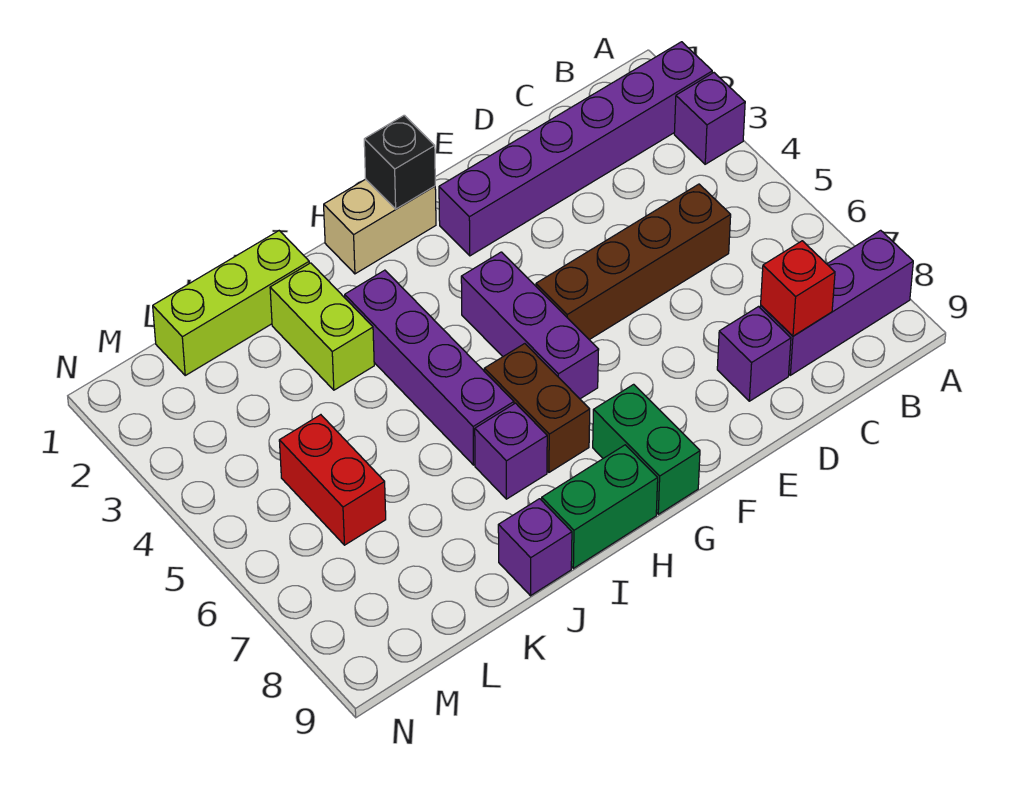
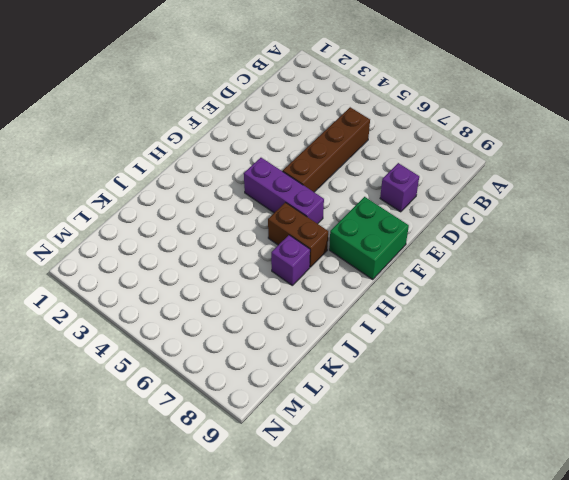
green 2x2 brick [329,197,409,279] -> green 1x2 brick [593,384,700,514]
none -> purple 1x6 brick [439,42,712,256]
none -> purple 1x1 brick [674,73,745,164]
none -> purple 1x3 brick [760,230,913,375]

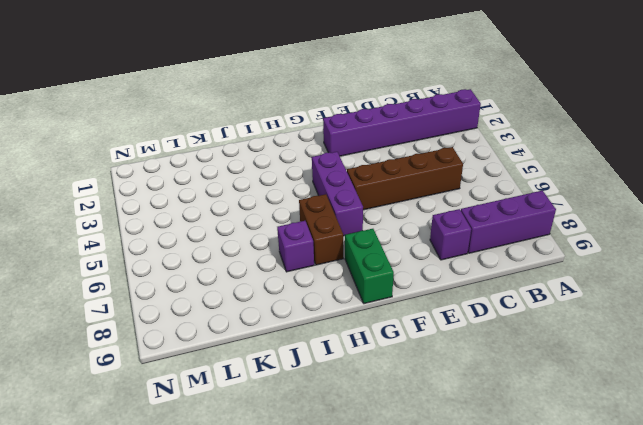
none -> purple 1x1 brick [674,73,745,164]
none -> tan 1x2 brick [324,179,436,274]
none -> green 1x2 brick [542,445,658,568]

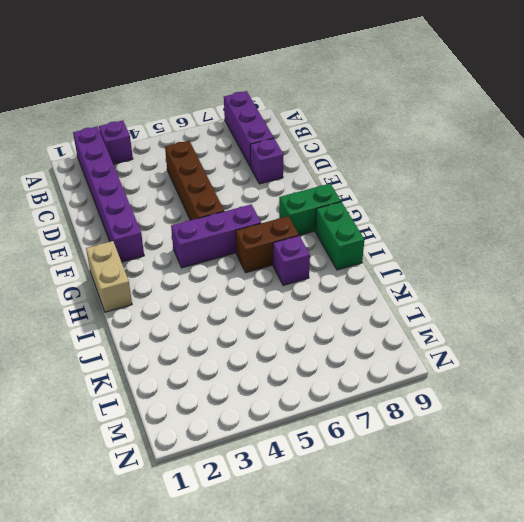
none -> purple 1x4 brick [345,270,514,465]
none -> lime 1x3 brick [153,231,309,375]
none -> lime 1x2 brick [270,263,374,390]

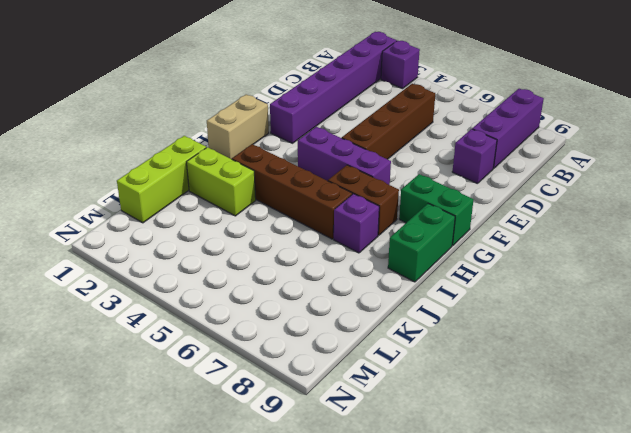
brown 1x4 brick [232,144,352,239] -> purple 1x4 brick [345,270,514,465]
none -> purple 1x1 brick [498,499,572,596]
none -> red 1x2 brick [279,415,386,545]
none -> red 1x1 brick [761,241,835,336]

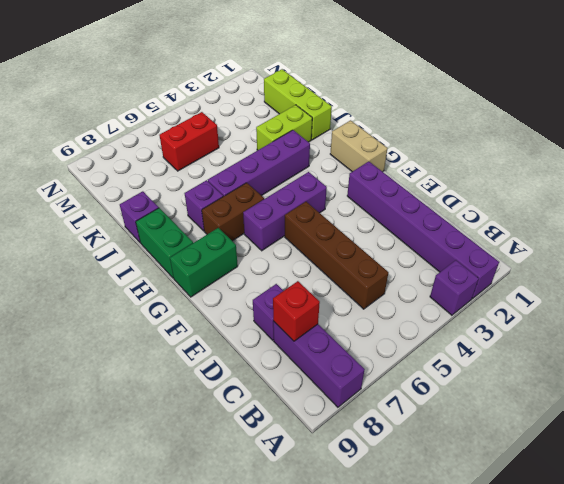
none -> black 1x1 brick [364,115,435,209]

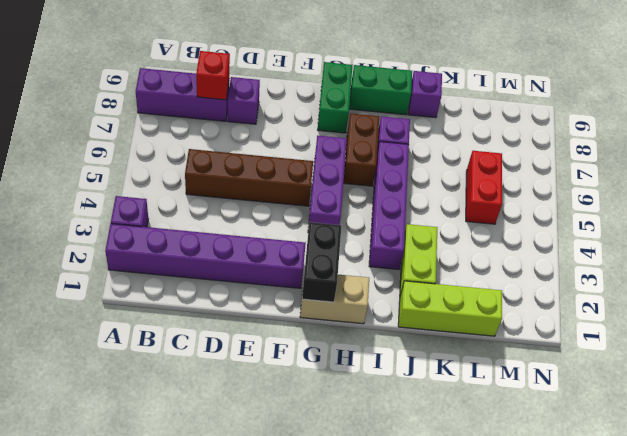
black 1x2 brick [302,222,341,302] -> black 1x1 brick [364,115,435,209]

